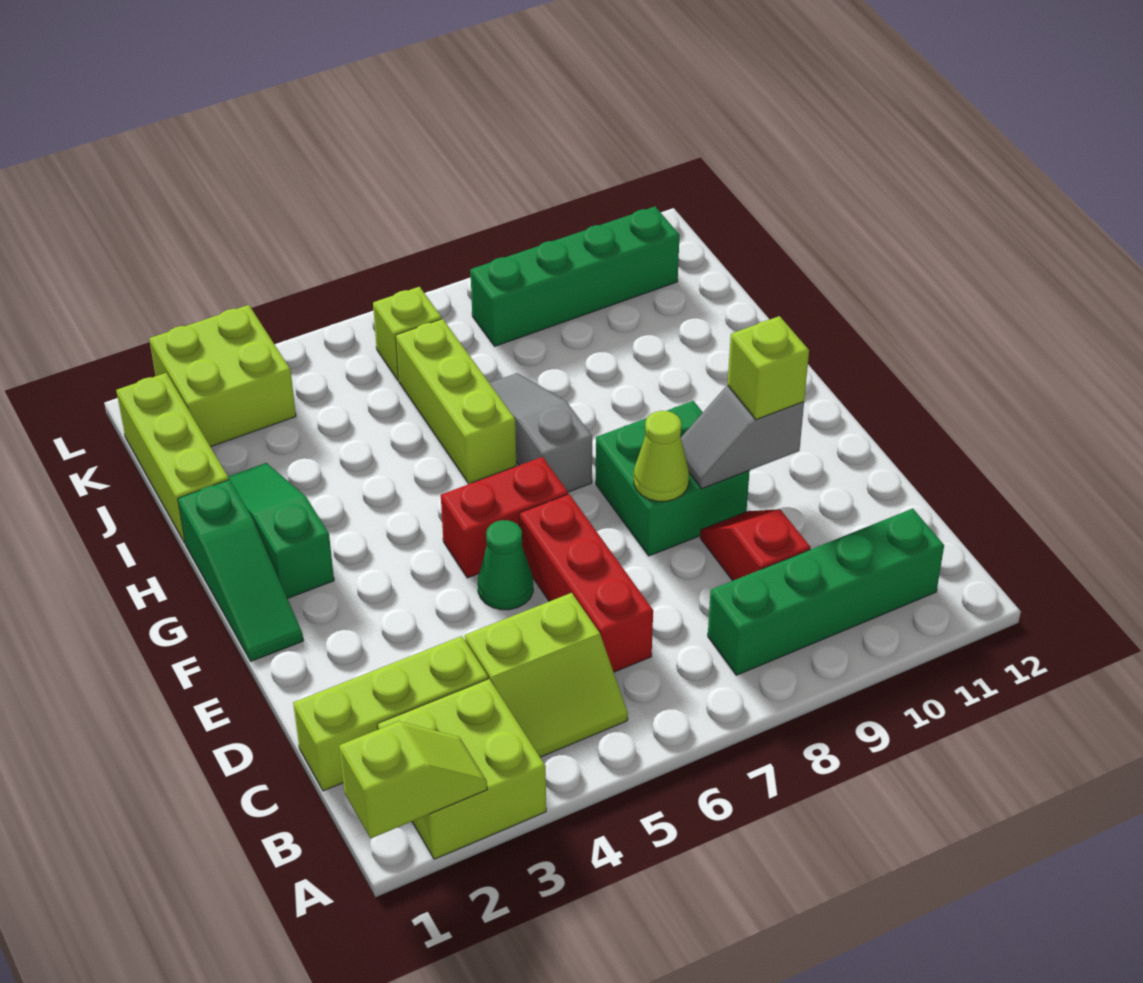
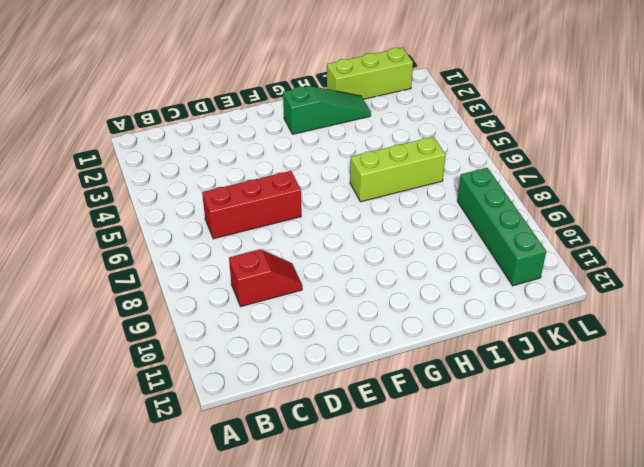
none -> lime 2x2 brick [377,679,546,859]
none -> lime 2x2 slope [465,593,628,757]
none -> green 1x4 brick [708,509,944,675]

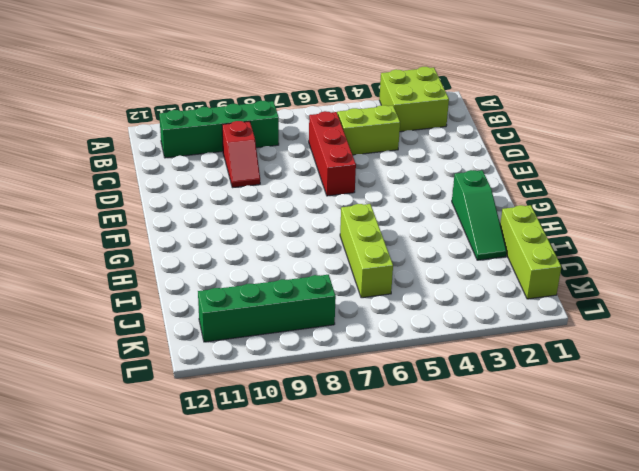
none -> lime 1x3 brick [293,636,488,791]
none -> green 1x1 cone [478,520,533,610]
none -> green 2x2 brick [596,401,750,556]

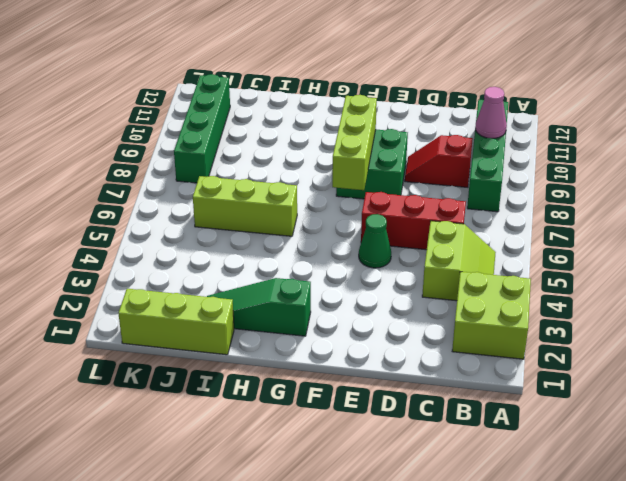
pink 1x1 cone [475,87,507,138] -> none
lime 1x3 brick [332,95,377,190] -> lime 1x3 brick moved to [293,636,488,791]
none -> green 1x3 slope [178,480,303,661]
none -> red 1x2 brick [441,457,568,578]
none -> grey 1x3 slope [490,373,592,492]

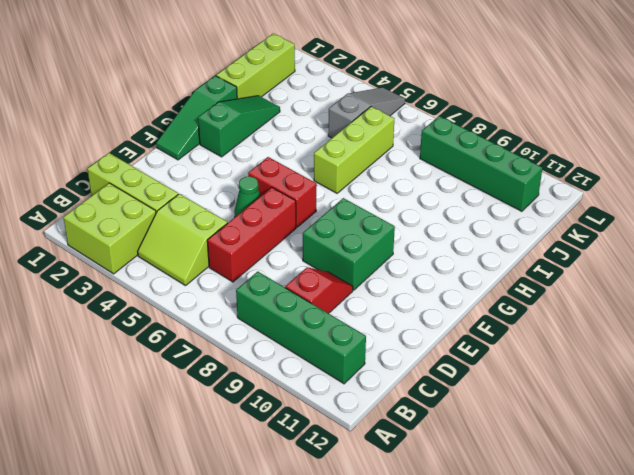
grey 1x3 slope [328,87,405,138] -> grey 1x3 slope moved to [490,373,592,492]
none -> lime 2x2 brick [149,305,296,447]
none -> lime 1x1 brick [373,287,442,380]
none -> lime 1x2 slope [339,721,487,838]

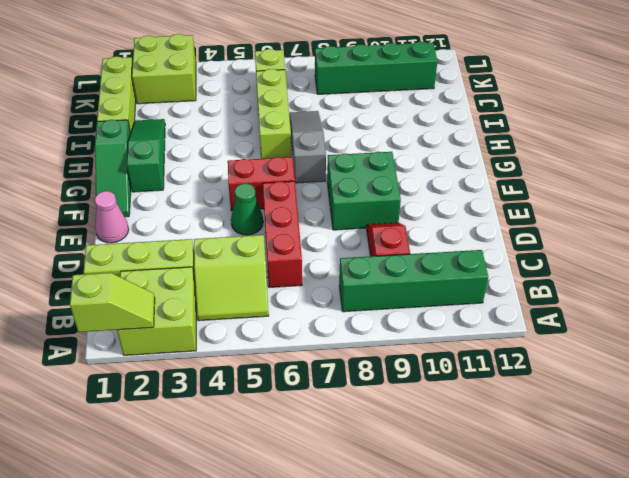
pink 1x1 cone [95,191,129,243] -> none
none -> lime 1x1 cone [634,411,689,501]
none -> grey 1x2 slope [681,386,804,489]
none -> lime 1x1 brick [727,316,809,420]

